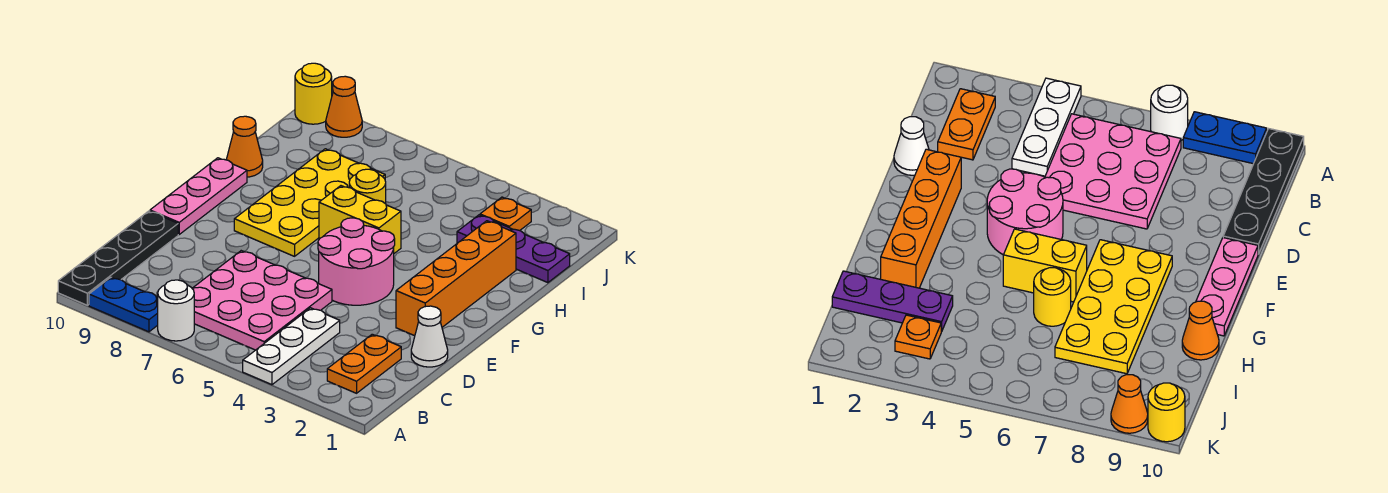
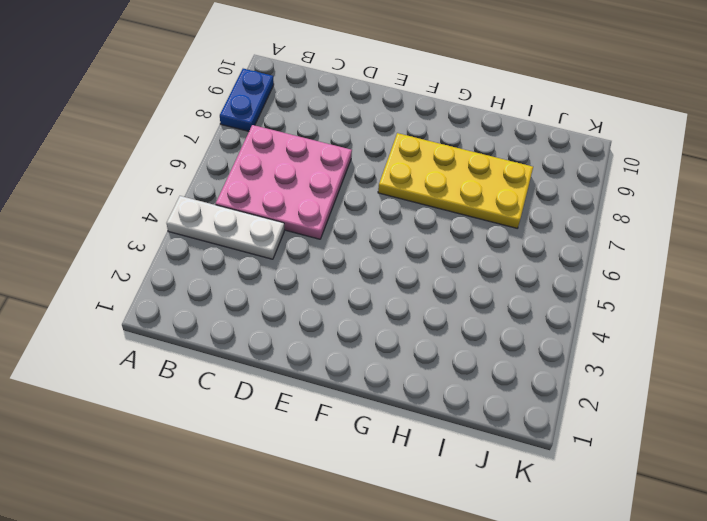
none -> white 1x1 round brick [158,280,194,341]
none -> black 1x4 plate [58,211,178,305]
none -> orange 1x2 plate [327,334,401,393]

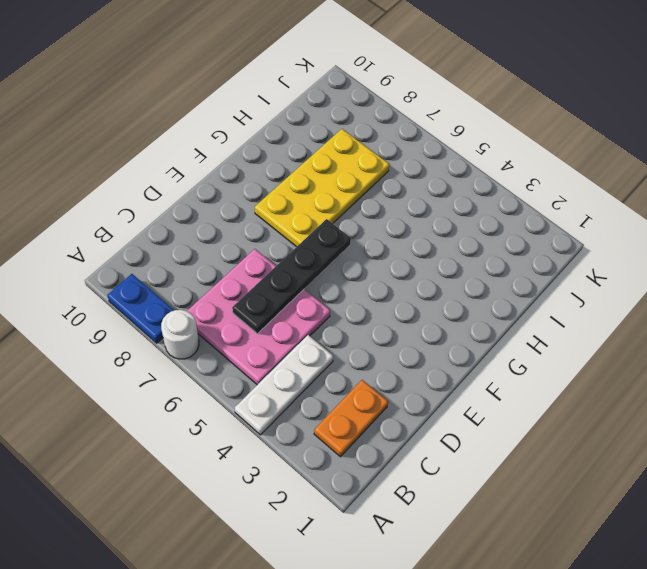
black 1x4 plate [232,219,351,334] -> black 1x4 plate moved to [58,211,178,305]
none -> white 1x1 cone [411,306,448,367]
none -> orange 1x4 brick [396,221,516,336]
none -> pink 2x2 round brick [318,218,395,305]

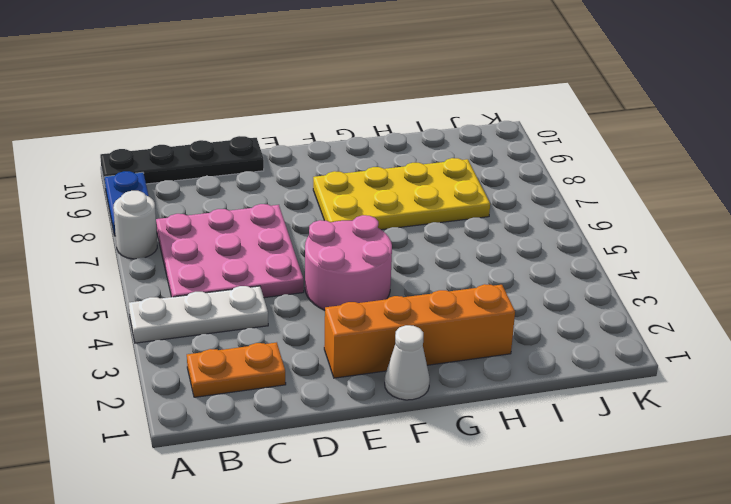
white 1x1 cone [385,325,430,400] -> white 1x1 cone moved to [411,306,448,367]
none -> pink 1x3 plate [150,158,247,234]
none -> yellow 1x2 brick [319,186,401,253]
none -> yellow 1x1 round brick [349,169,386,204]

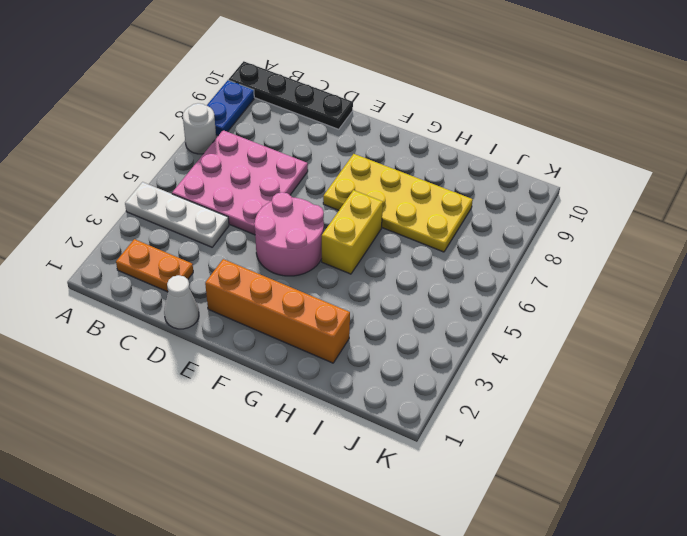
none -> pink 1x3 plate [150,158,247,234]
none -> yellow 1x1 round brick [349,169,386,204]
none -> orange 1x1 cone [226,116,263,177]

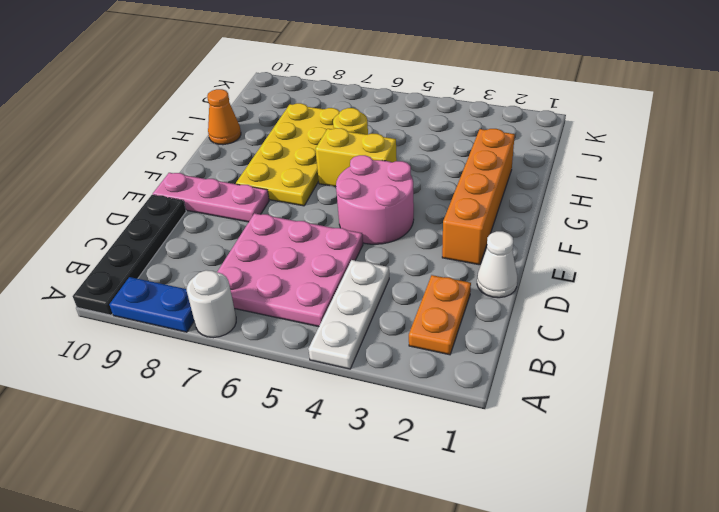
pink 1x3 plate [153,173,269,222] -> pink 1x3 plate turned to [150,158,247,234]
none -> purple 1x3 plate [457,215,570,283]
none -> orange 1x1 plate [480,197,531,231]
none -> orange 1x1 cone [326,76,362,137]

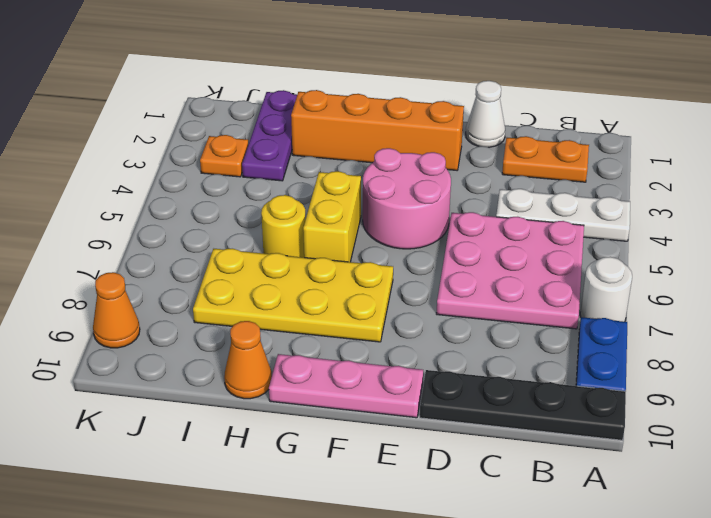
none -> yellow 1x1 round brick [295,63,332,124]

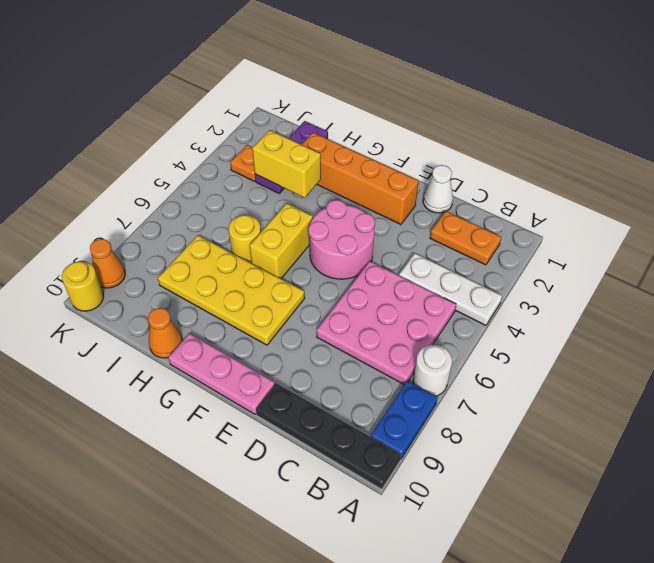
yellow 1x2 brick [252,130,321,198] -> none

